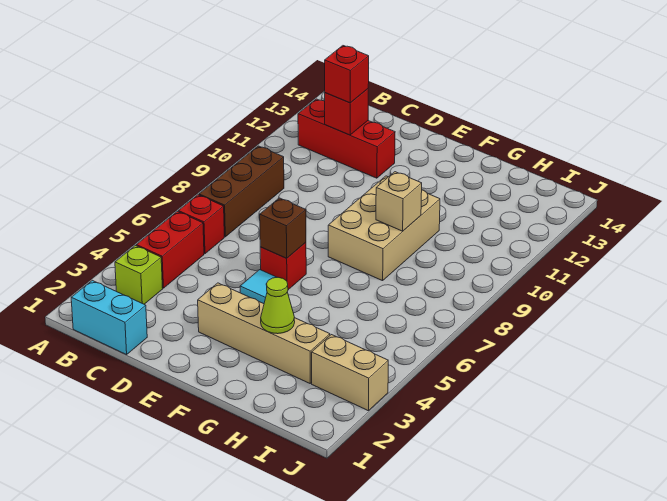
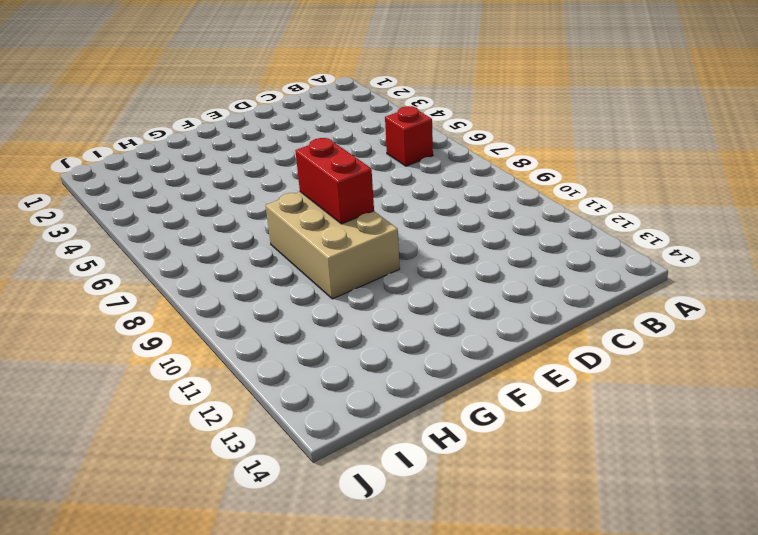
red 1x2 brick [295,138,374,224] -> red 1x2 brick moved to [136,212,204,288]
none -> cyan 1x2 brick [71,280,147,355]
none -> lime 1x1 brick [115,246,163,304]
none -> brown 1x3 brick [199,146,284,237]

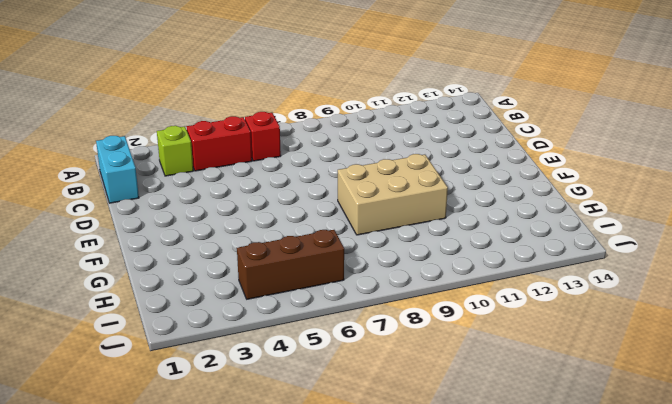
brown 1x3 brick [237,230,344,299] -> brown 1x3 brick moved to [199,146,284,237]
none -> red 1x3 brick [298,99,395,178]
none -> tan 1x4 brick [198,283,330,383]
none -> cyan 1x1 tile [240,270,277,304]

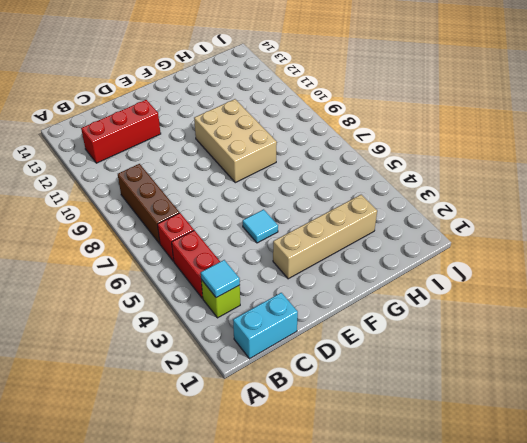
cyan 1x1 tile [201,260,240,298] -> none
none -> red 1x1 brick [260,243,306,290]
none -> tan 1x2 brick [312,335,388,411]
none -> red 1x1 brick [325,89,368,135]

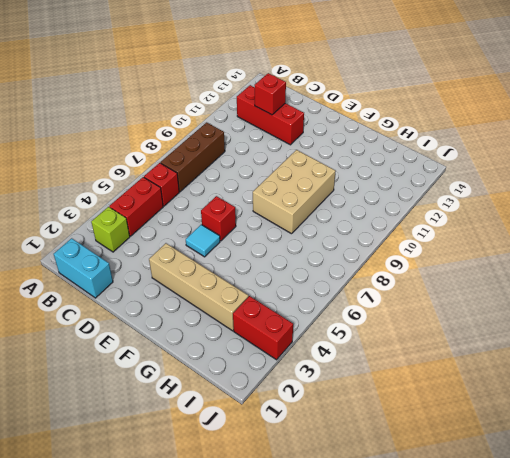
red 1x2 brick [233,296,293,360] -> tan 1x2 brick [312,335,388,411]
none -> brown 1x1 brick [260,198,306,258]
none -> lime 1x1 cone [261,277,295,334]
none -> tan 1x1 brick [376,172,422,231]

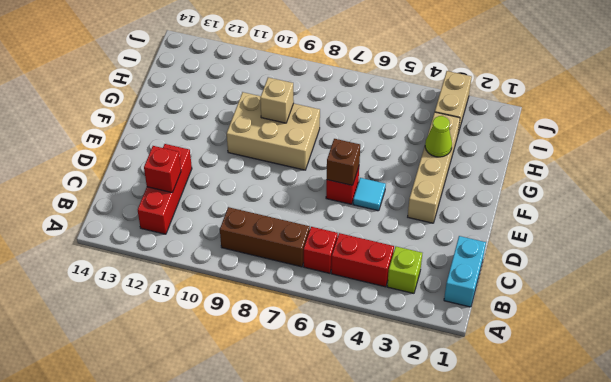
none -> red 1x1 brick [325,46,369,103]

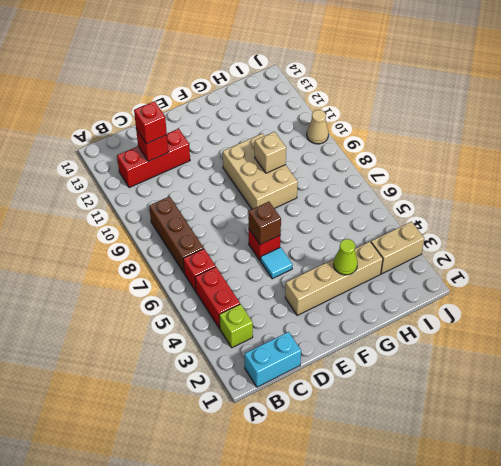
tan 1x1 cone [307,110,329,144] -> none

